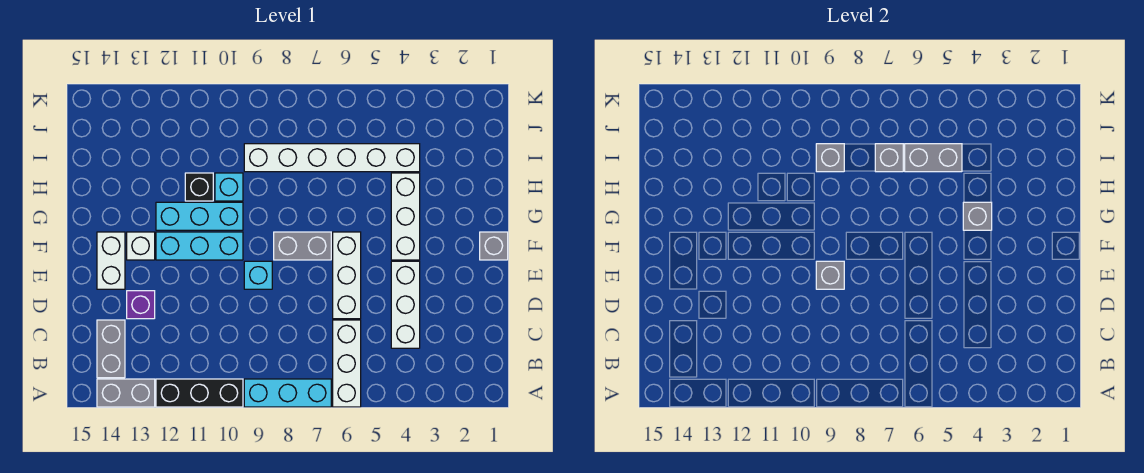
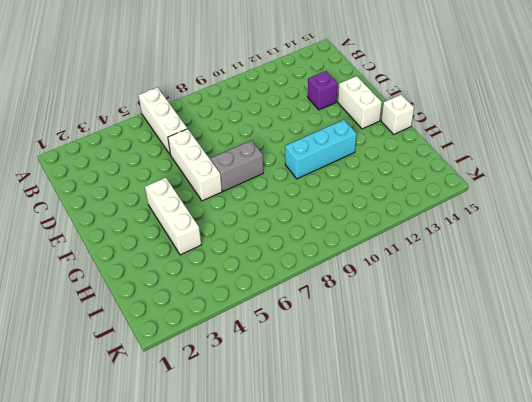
white 1x1 brick [381,95,414,134] -> white 1x1 brick moved to [127,232,155,260]
none -> cyan 1x3 brick [244,379,331,407]
none -> black 1x3 brick [156,379,243,407]
none -> grey 1x2 brick [97,379,155,407]

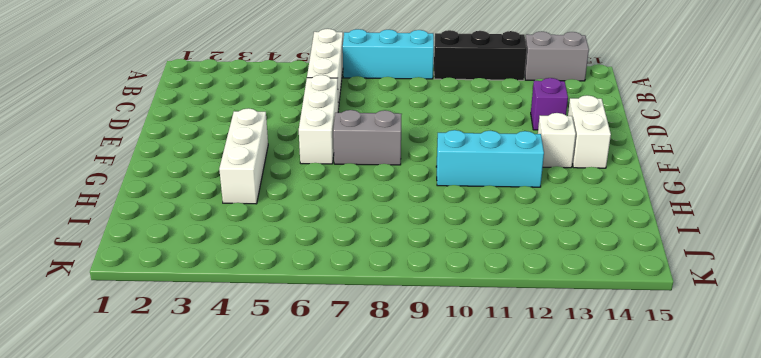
none -> grey 1x2 brick [97,320,125,378]
none -> white 1x3 brick [391,261,420,348]
none -> cyan 1x1 brick [244,261,272,289]

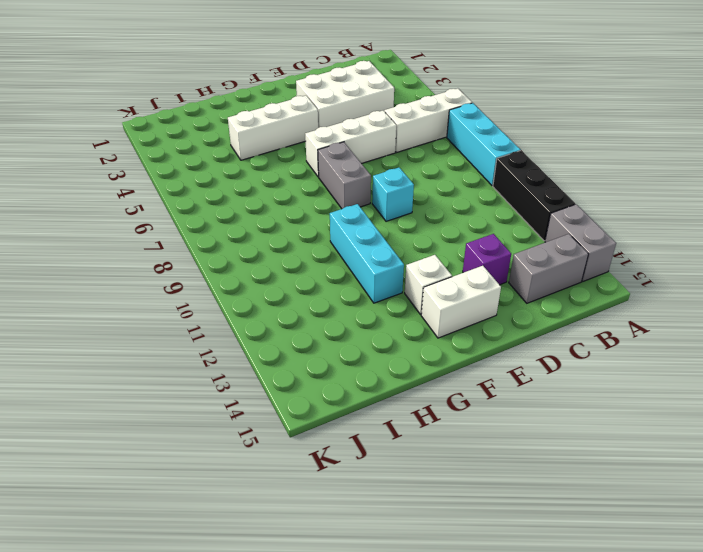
white 2x3 brick [296,61,394,128] -> white 1x3 brick [391,261,420,348]
none -> grey 1x1 brick [480,232,508,260]
none -> cyan 1x3 brick [156,232,243,260]
none -> cyan 1x1 brick [215,173,243,201]

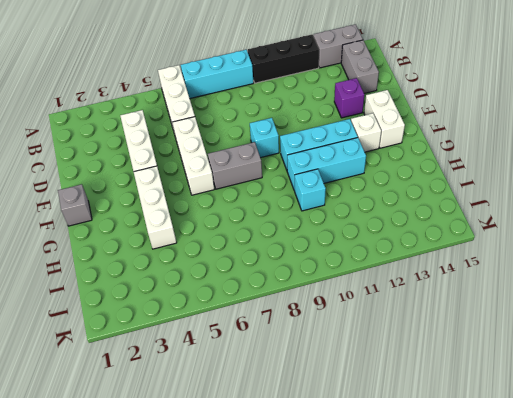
none -> black 1x1 brick [185,173,213,201]
none -> white 1x6 brick [244,144,420,172]
none -> grey 1x1 brick [816,261,844,289]

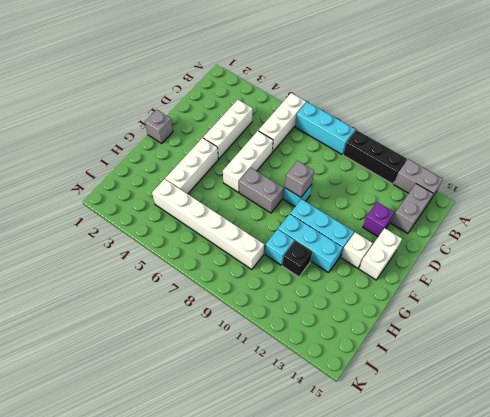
none -> grey 1x1 brick [963,202,992,230]
none -> grey 1x2 brick [905,144,962,172]
none -> grey 1x1 brick [875,144,903,172]

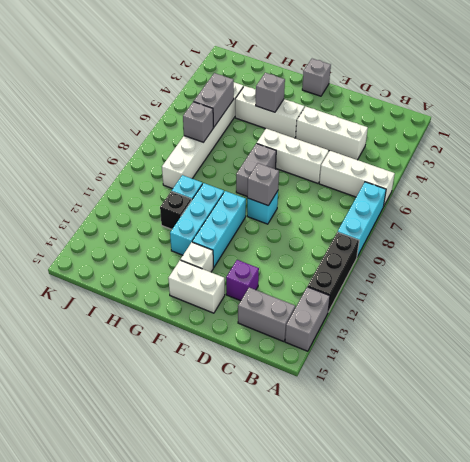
none -> grey 1x1 brick [816,144,844,172]

